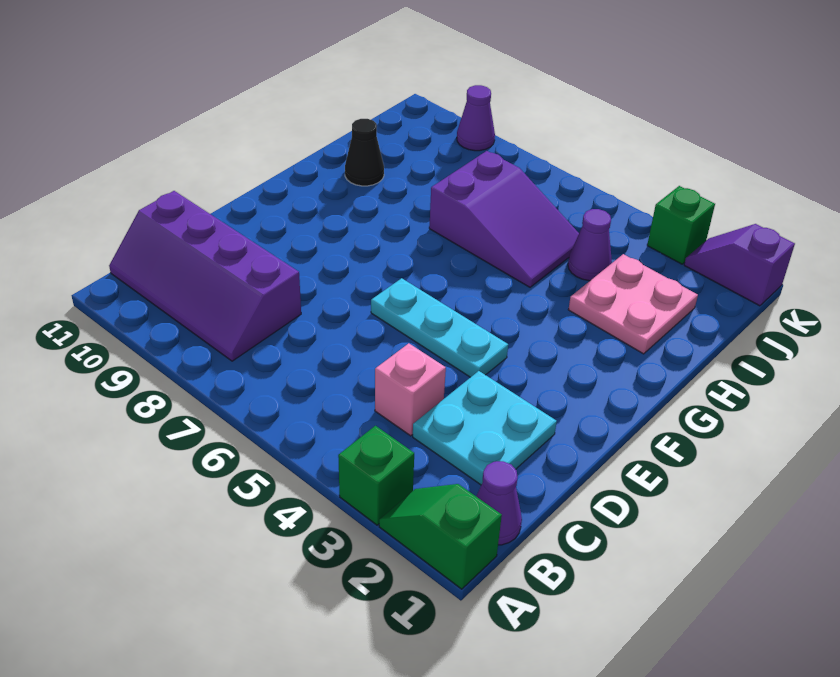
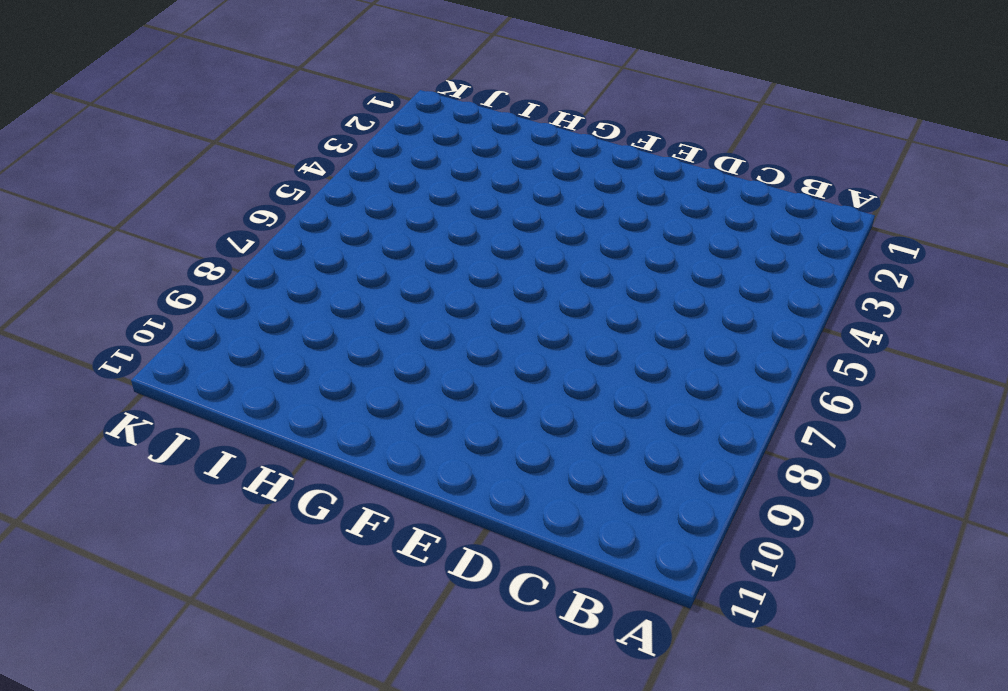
none -> green 1x2 slope [379,484,502,589]
none -> green 1x1 brick [338,426,414,525]
none -> purple 1x1 cone [476,461,522,545]

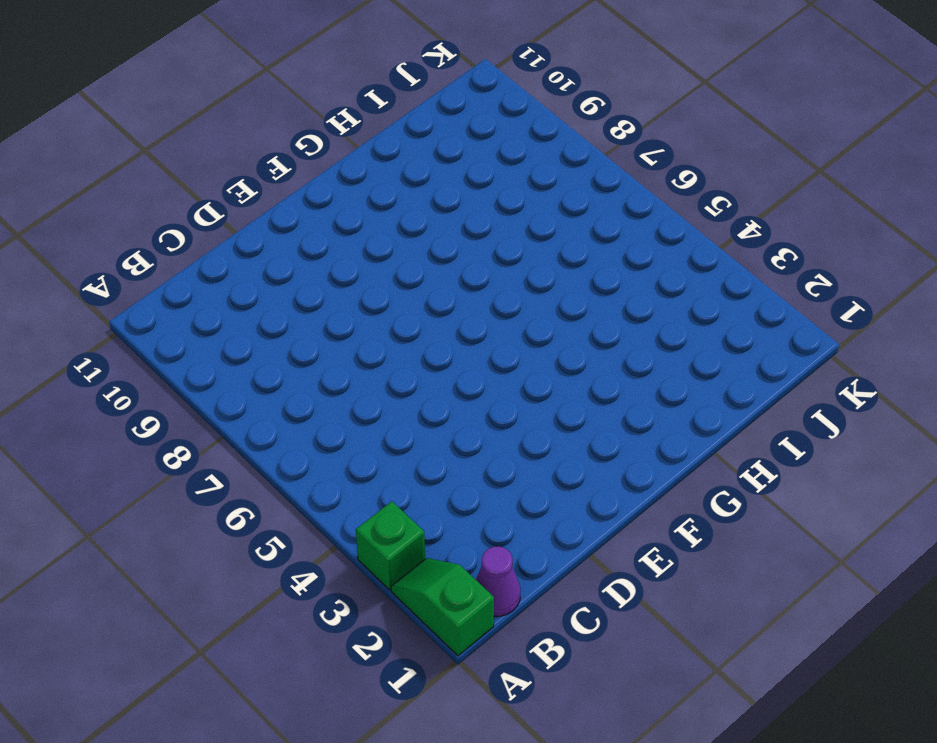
none -> purple 2x4 slope [109,191,301,361]
none -> cyan 2x2 plate [413,371,557,485]
none -> pink 1x1 brick [375,343,446,436]

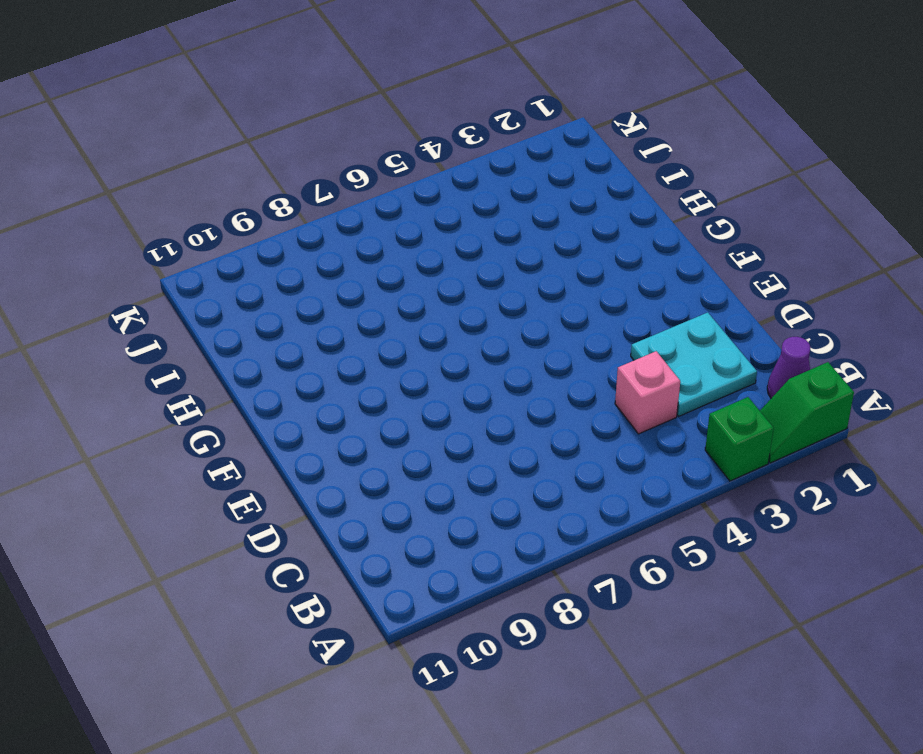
none -> purple 2x4 slope [109,191,301,361]
none -> cyan 1x3 plate [371,278,508,377]
none -> pink 2x2 plate [568,254,698,354]

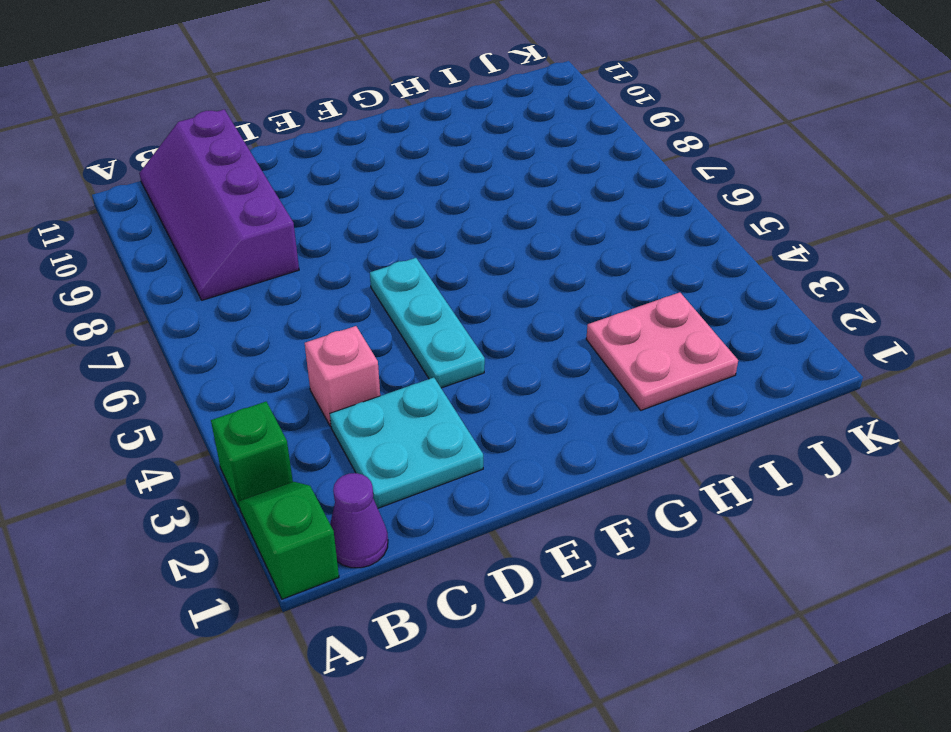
none -> purple 2x3 slope [429,151,579,287]
none -> black 1x1 cone [345,119,384,186]
none -> purple 1x1 cone [568,209,612,281]

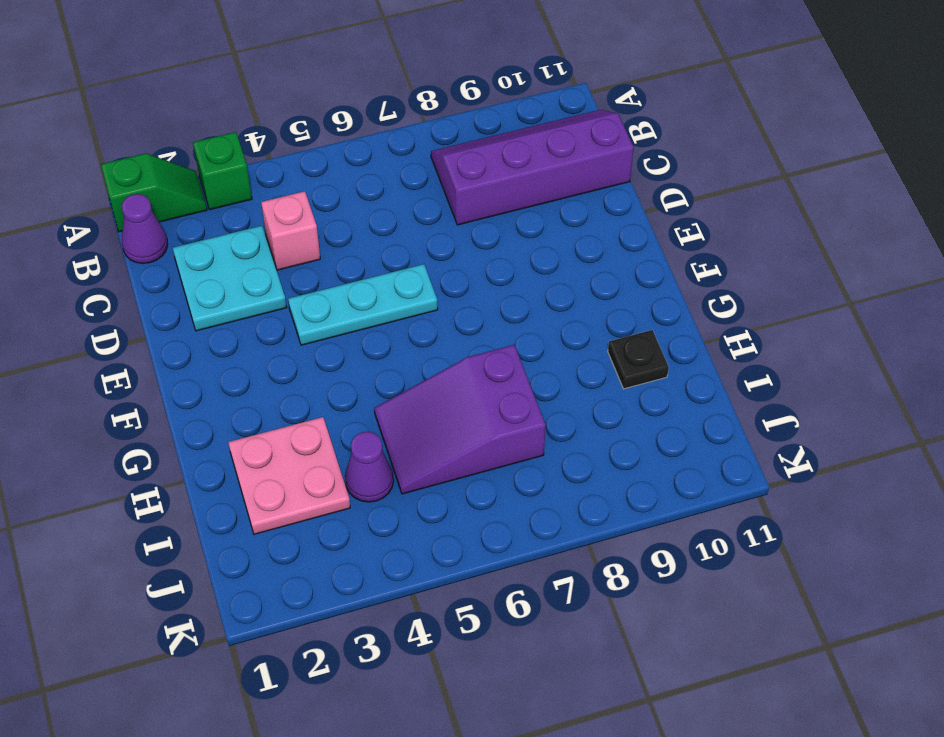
black 1x1 plate [608,330,669,389] -> black 1x1 cone [345,119,384,186]
none -> purple 1x2 slope [684,224,795,306]
none -> green 1x1 brick [647,186,715,264]
none -> purple 1x1 cone [457,85,495,151]

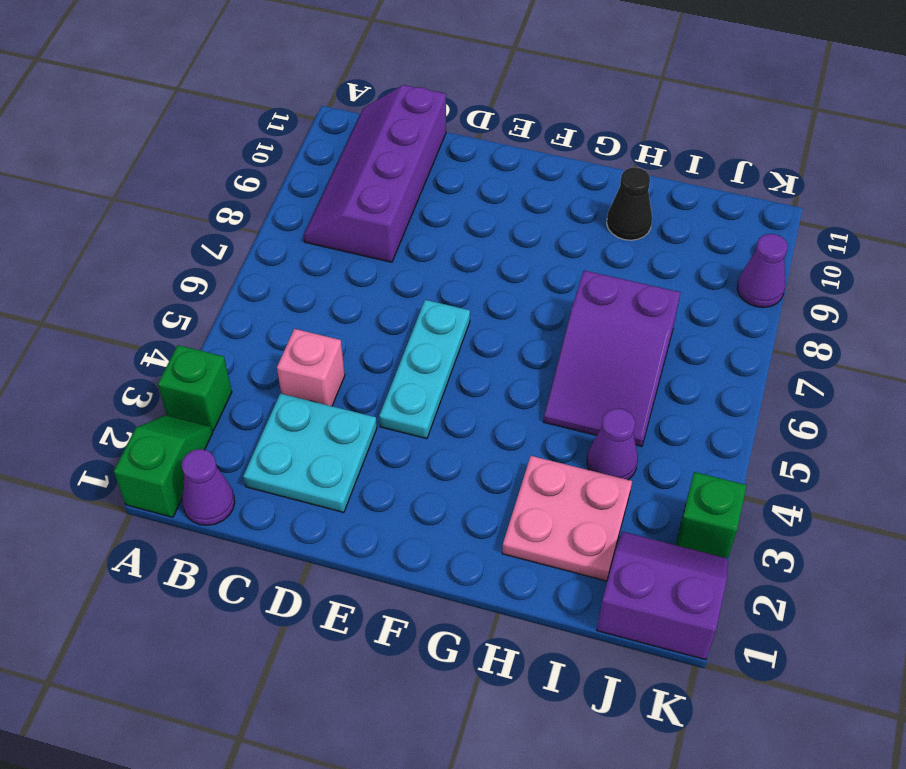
purple 2x2 slope [597,532,728,660] -> purple 1x2 slope [684,224,795,306]

